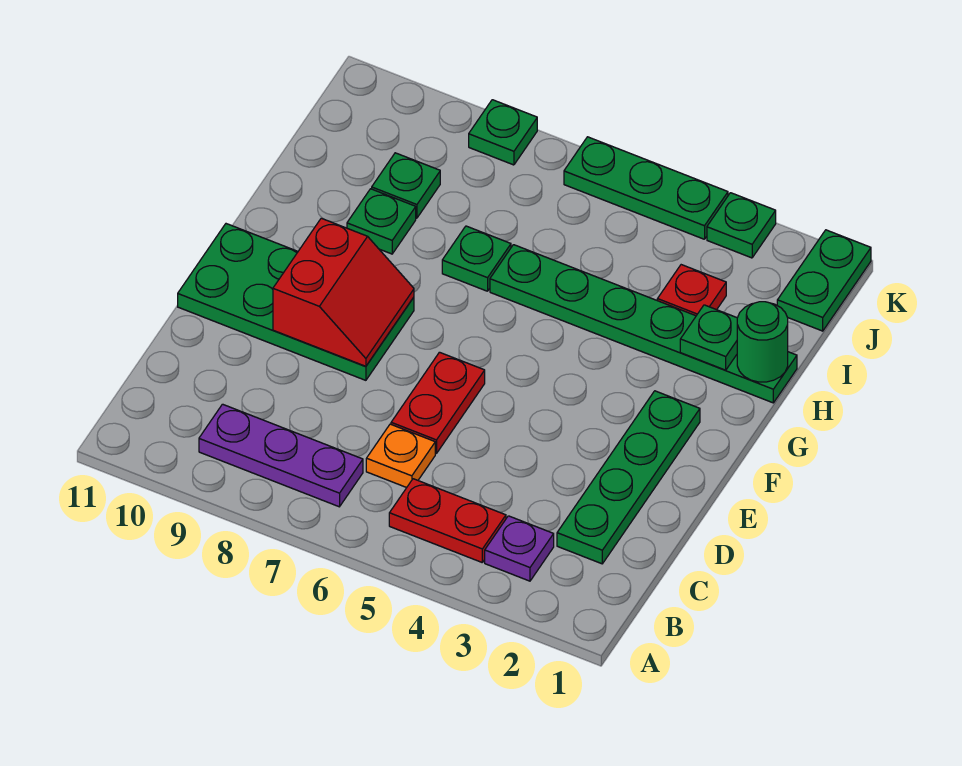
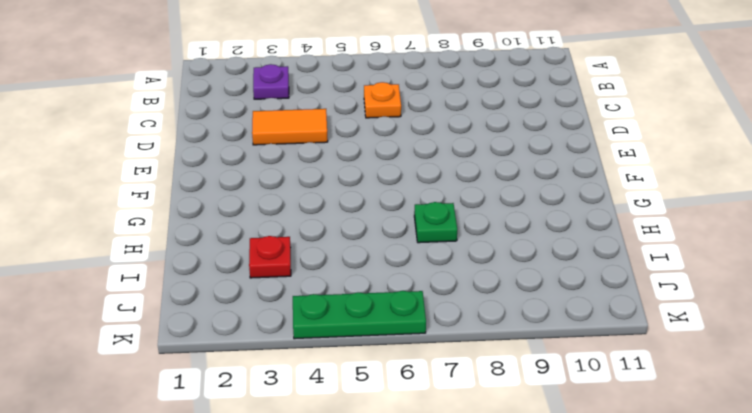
orange 1x2 tile [252,109,328,145] -> none
none -> red 1x2 plate [389,479,506,562]
none -> purple 1x3 plate [199,404,363,507]
none -> green 1x4 plate [557,391,700,564]

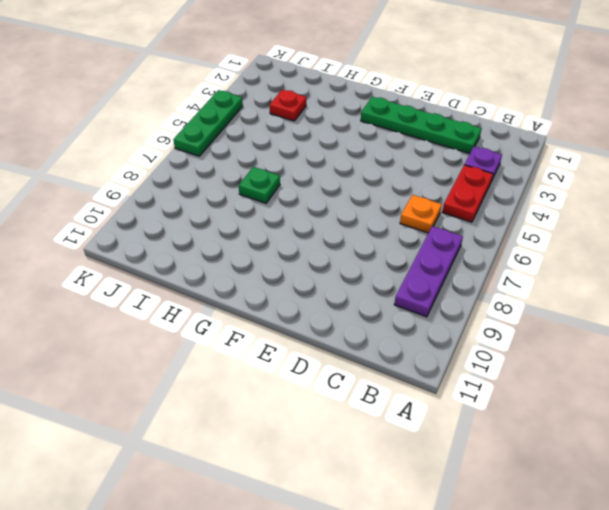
none -> red 1x2 plate [391,352,485,454]
none -> green 2x4 plate [178,224,414,380]
none -> green 1x6 plate [490,245,797,403]

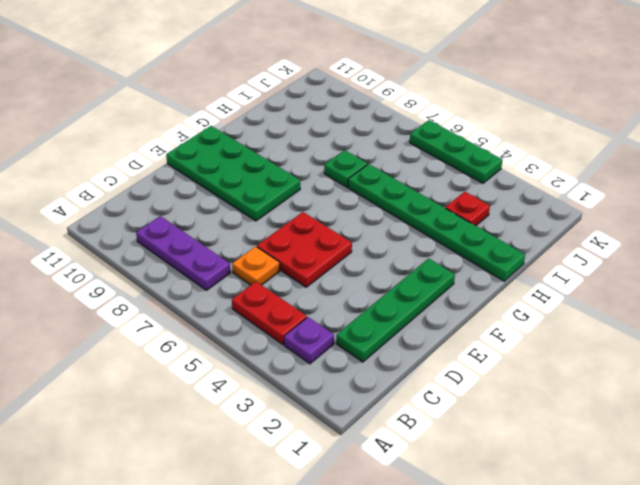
red 2x2 plate [257,212,352,287] -> red 1x2 plate [391,352,485,454]
none -> green 1x1 plate [347,189,416,254]
none -> green 1x1 plate [372,153,440,218]
none -> green 1x2 plate [777,230,871,331]

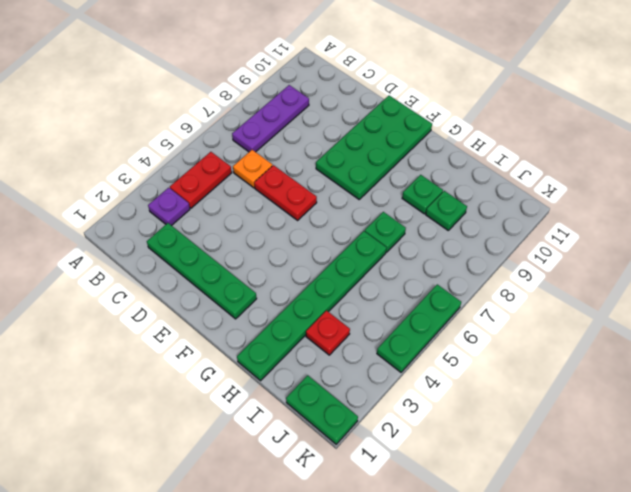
none -> green 1x1 plate [707,193,776,258]
none -> green 1x1 plate [469,100,537,165]
none -> red 2x2 slope [273,218,414,366]

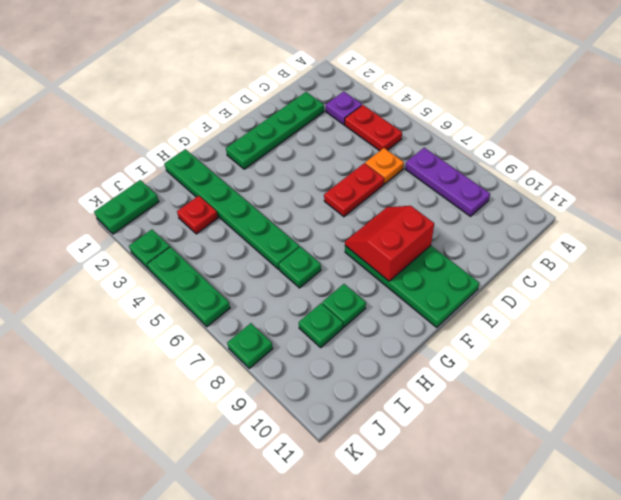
none -> green 1x1 round brick [737,302,788,382]
none -> green 1x1 plate [680,305,737,370]

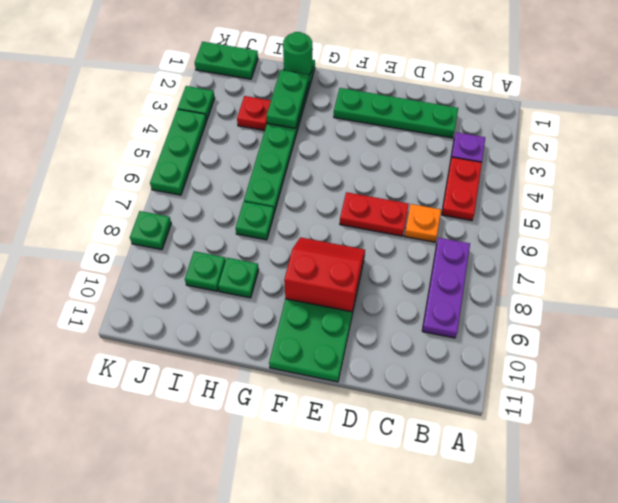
green 1x2 plate [266,70,309,128] -> green 1x1 plate [680,305,737,370]

